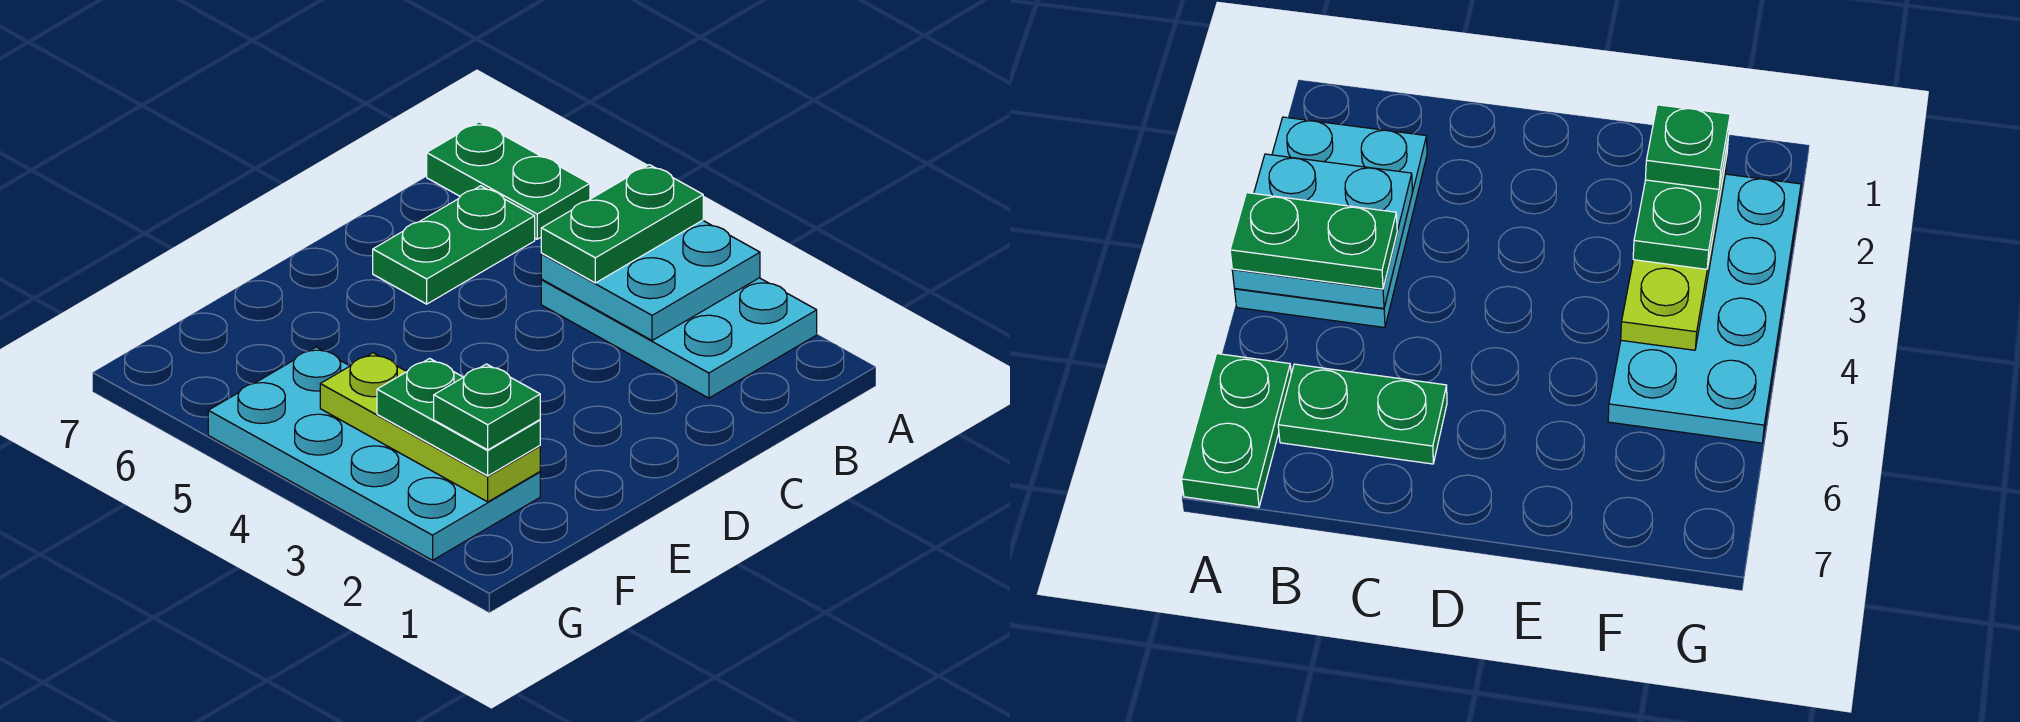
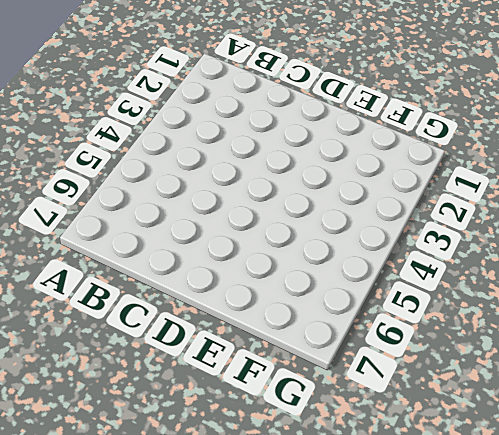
none -> cyan 2x3 plate [541,278,817,398]
none -> green 1x2 plate [427,122,590,239]

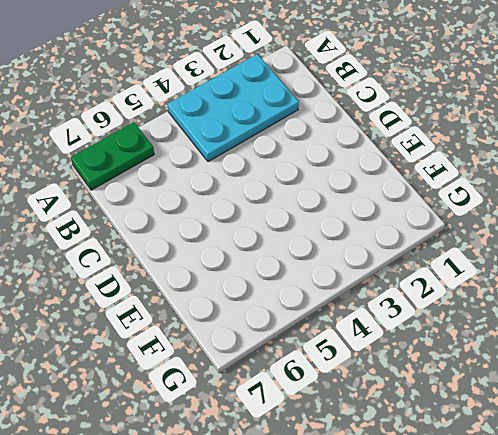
none -> green 1x2 plate [373,186,535,304]
none -> cyan 2x4 plate [208,347,540,560]

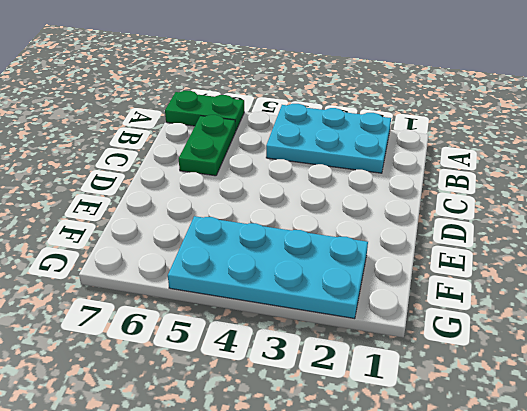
none -> cyan 2x2 plate [541,220,760,341]
none -> lime 1x3 plate [320,353,540,502]

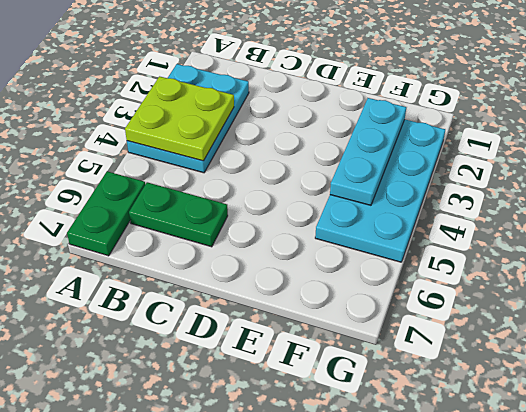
lime 2x2 plate [125,76,234,161] -> cyan 2x2 plate [541,220,760,341]
cyan 1x3 plate [330,98,406,205] -> lime 1x3 plate [320,353,540,502]
none -> green 1x2 plate [541,165,703,283]
none -> green 1x2 plate [377,358,540,476]

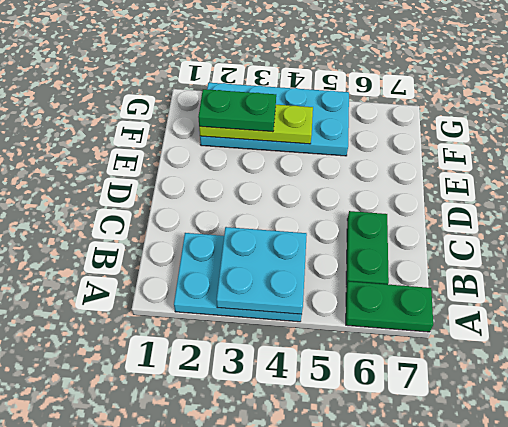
none -> green 1x2 plate [541,165,703,283]
none -> green 1x1 plate [434,364,540,450]

